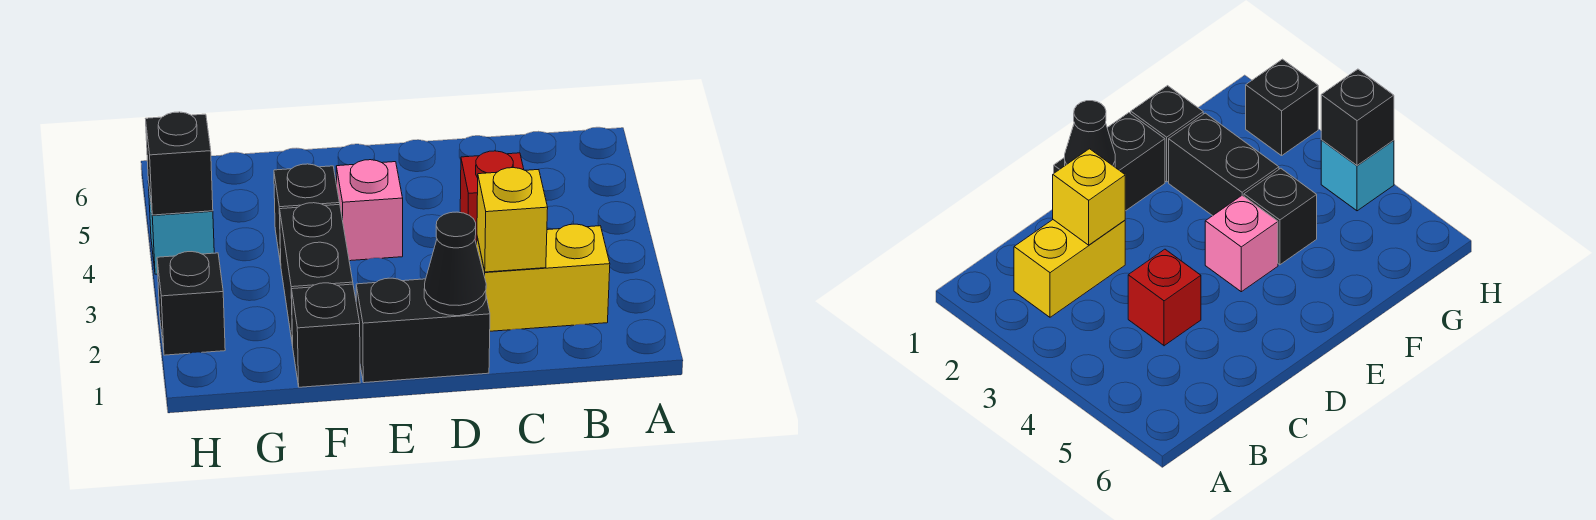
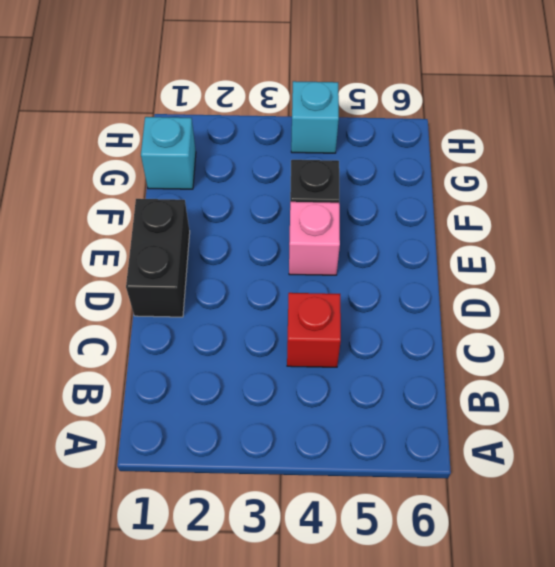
cyan 1x1 brick [141,117,196,189] -> none
none -> yellow 1x2 brick [477,224,610,331]
none -> black 1x1 brick [292,283,360,387]
none -> black 1x2 brick [280,203,353,346]

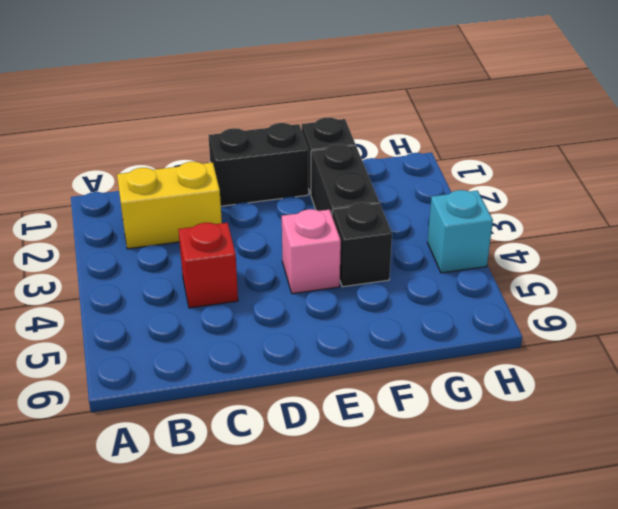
none -> black 1x1 brick [157,252,225,355]
none -> yellow 1x1 brick [477,168,548,272]
none -> black 1x1 cone [424,212,486,316]

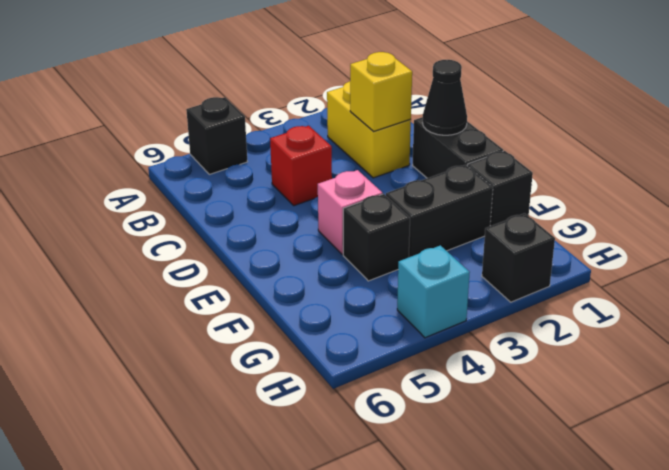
black 1x1 brick [186,97,247,174] -> black 1x1 brick moved to [146,112,213,215]

